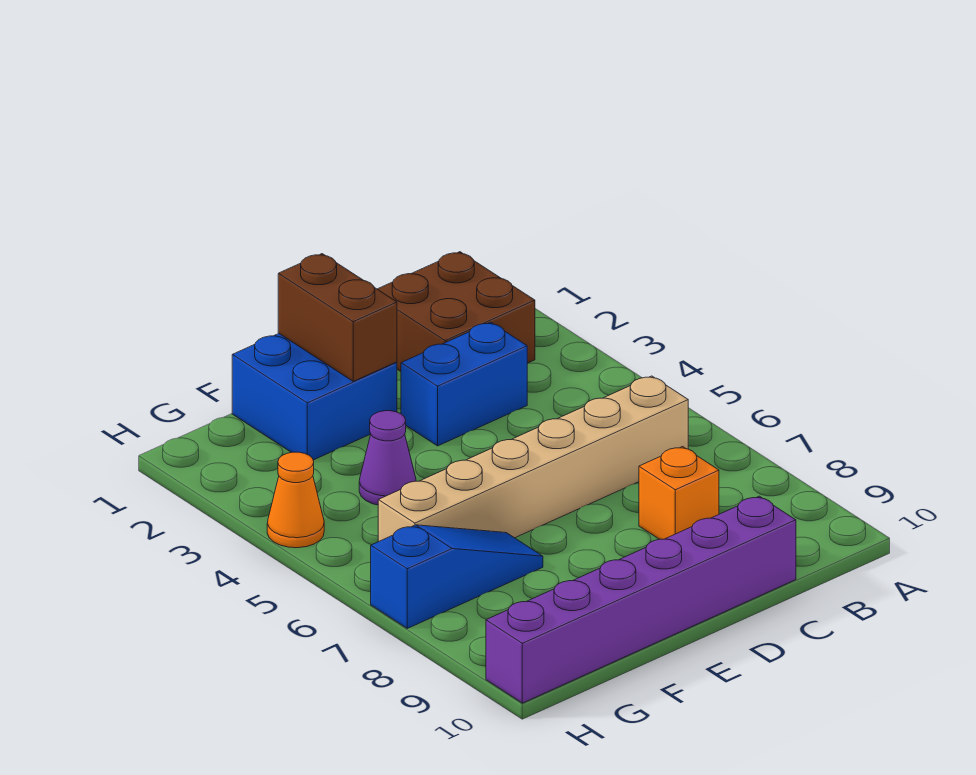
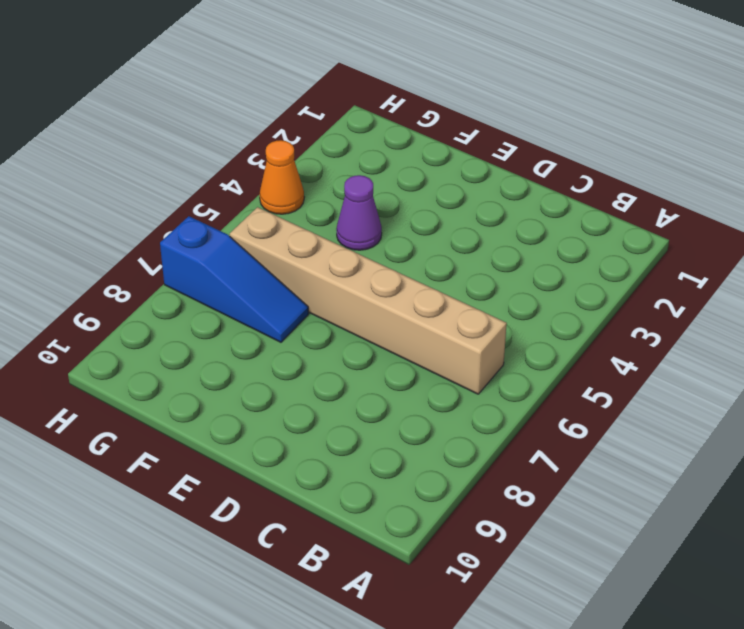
none -> brown 2x2 brick [378,252,535,371]
none -> blue 1x2 brick [401,322,527,446]

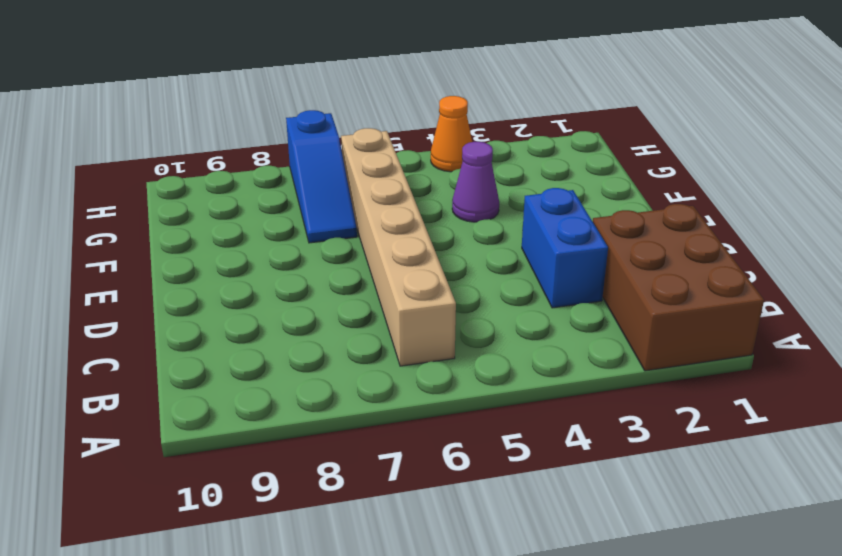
brown 2x3 brick [593,204,764,371] -> brown 2x2 brick [378,252,535,371]
none -> orange 1x1 brick [639,447,719,539]
none -> purple 1x6 brick [486,496,796,703]

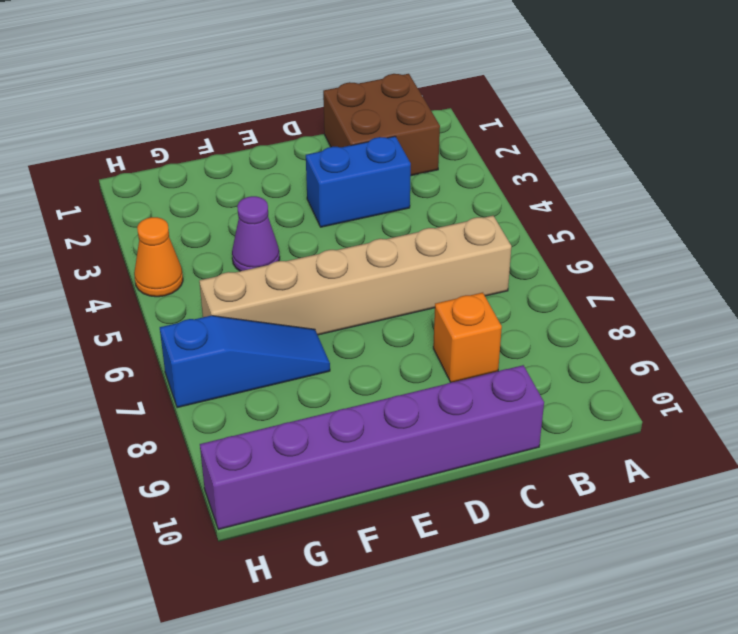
none -> blue 2x2 brick [232,334,397,460]
none -> brown 1x2 brick [278,254,397,381]

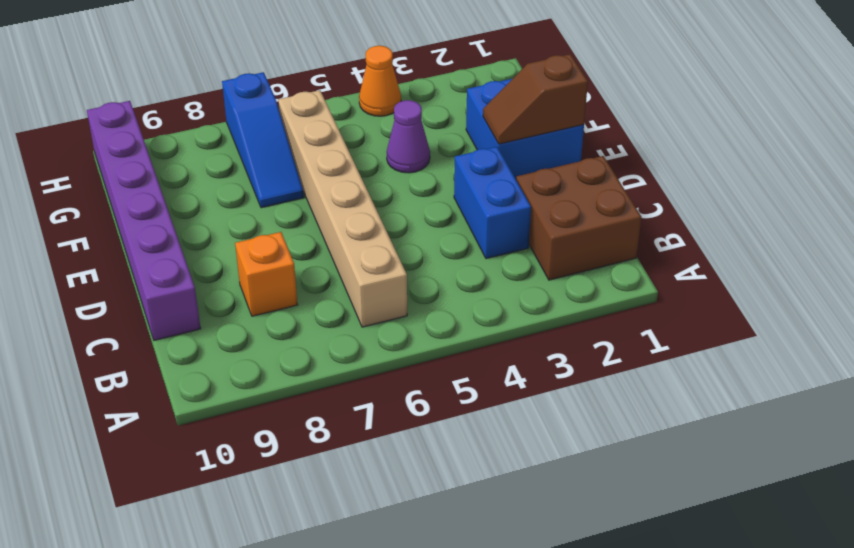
brown 1x2 slope [483,54,588,144] -> brown 1x2 brick [278,254,397,381]

